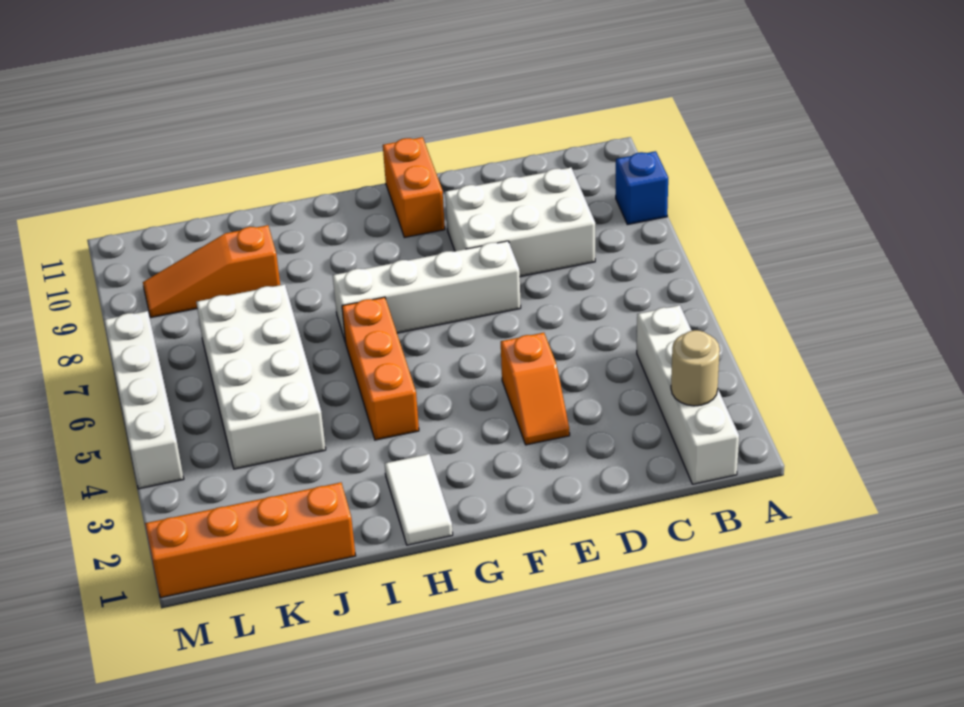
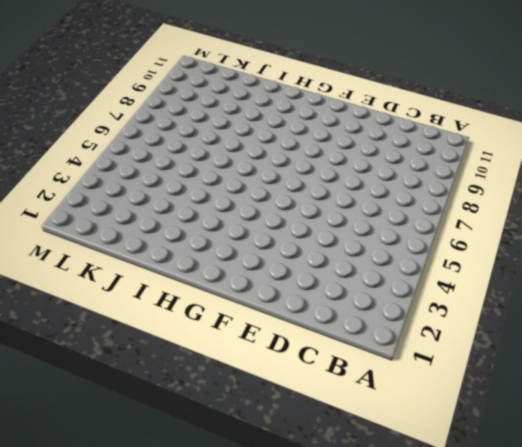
none -> blue 1x1 brick [616,151,668,225]
none -> white 1x4 brick [637,305,739,484]
none -> white 2x3 brick [445,168,595,277]

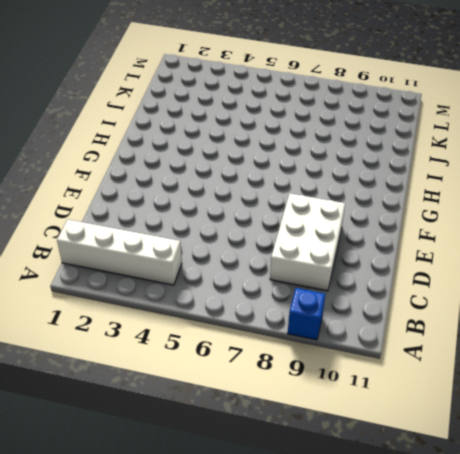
none -> orange 1x2 slope [501,333,570,445]
none -> white 1x4 brick [333,241,521,343]
none -> orange 1x2 brick [383,137,445,238]

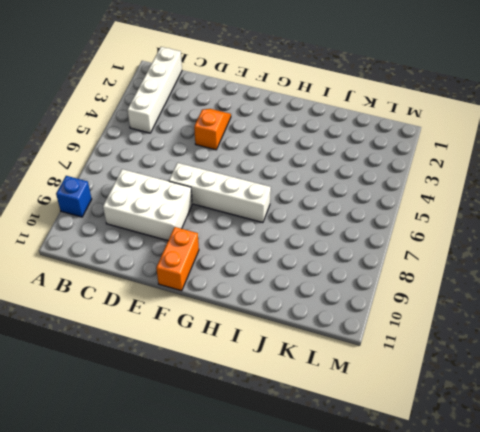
none -> white 1x2 tile [385,454,453,545]
none -> orange 1x3 brick [342,297,419,440]
none -> orange 1x4 brick [145,483,356,598]

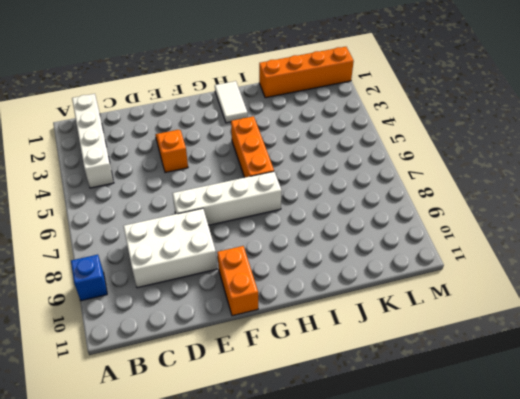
none -> white 2x4 brick [196,284,326,469]
none -> orange 1x3 slope [143,225,280,317]
none -> white 1x4 brick [104,311,184,489]

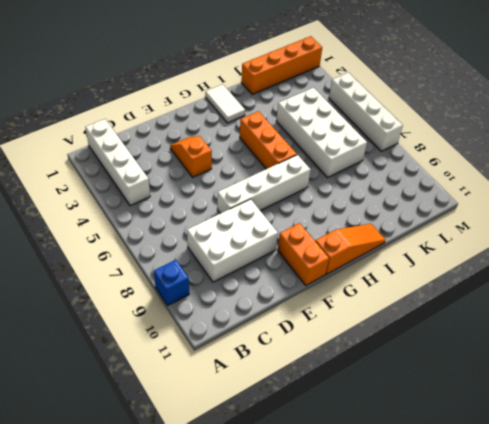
orange 1x3 slope [315,224,385,274] -> orange 1x3 slope moved to [143,225,280,317]
none -> tan 1x1 round brick [671,330,720,406]

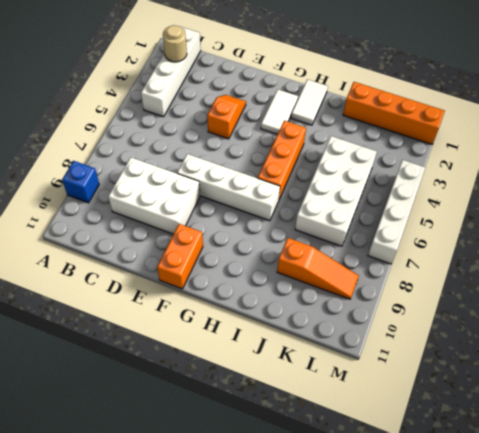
white 1x2 tile [261,90,298,134] -> none

